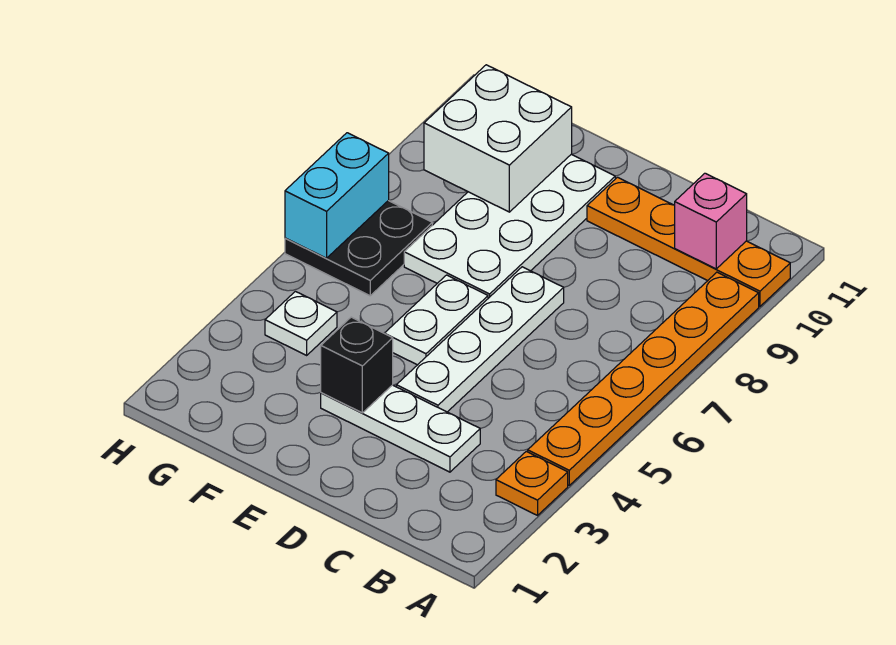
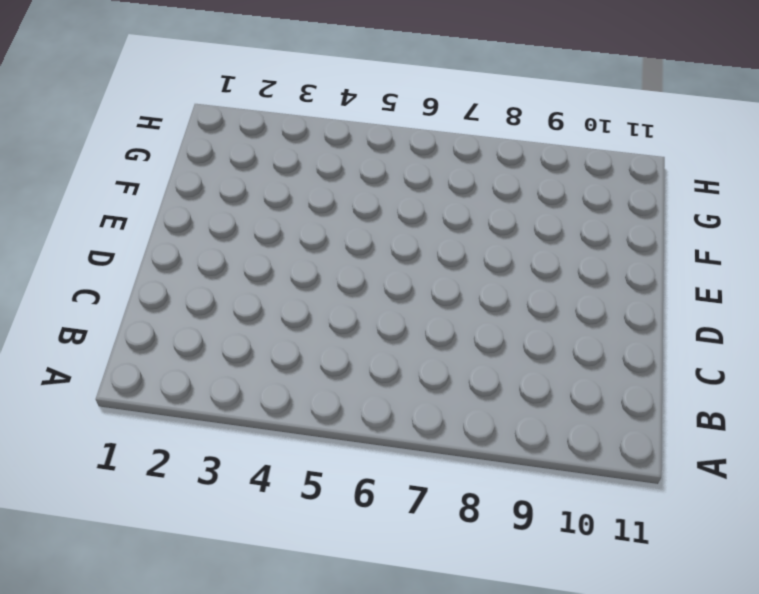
none -> orange 1x1 plate [496,451,568,515]
none -> orange 1x6 plate [528,272,759,485]
none -> orange 1x4 plate [587,177,790,306]

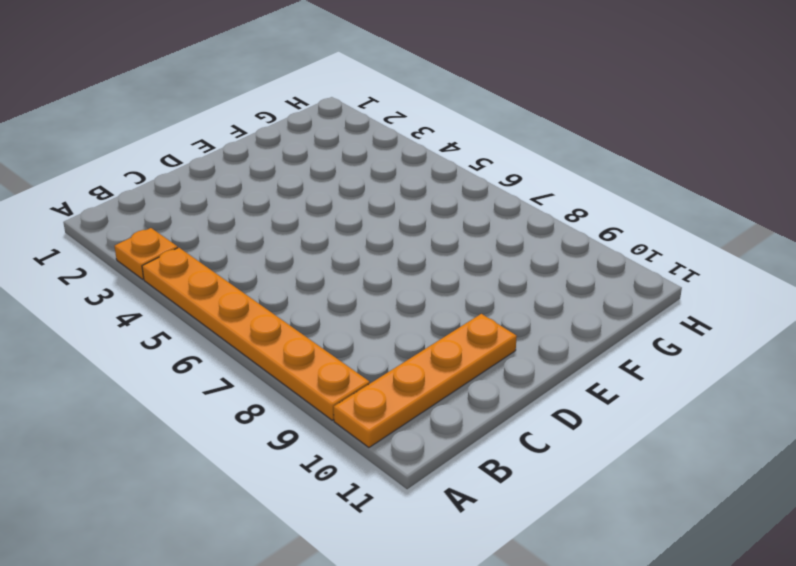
none -> white 1x3 plate [321,385,480,472]
none -> white 1x4 plate [396,267,564,412]
none -> white 1x2 plate [385,275,488,365]

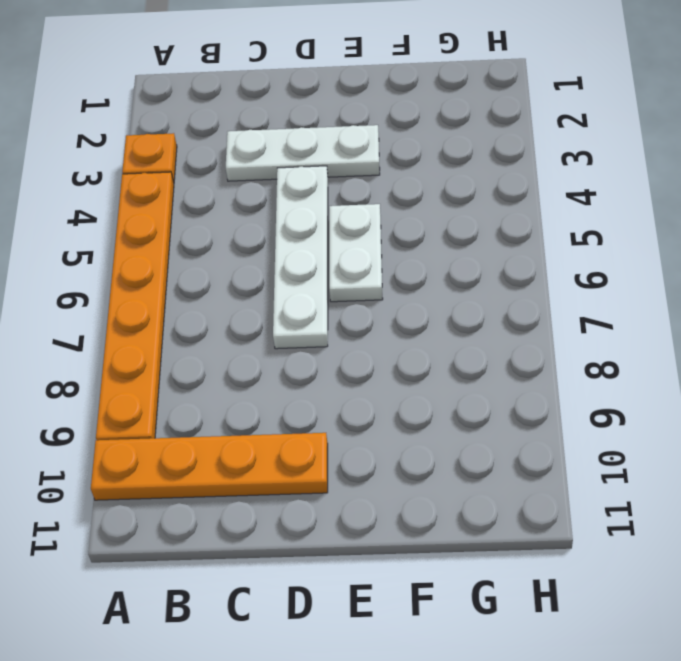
none -> white 2x4 plate [404,154,615,298]
none -> white 1x1 plate [265,291,337,355]
none -> black 2x2 plate [285,201,432,296]

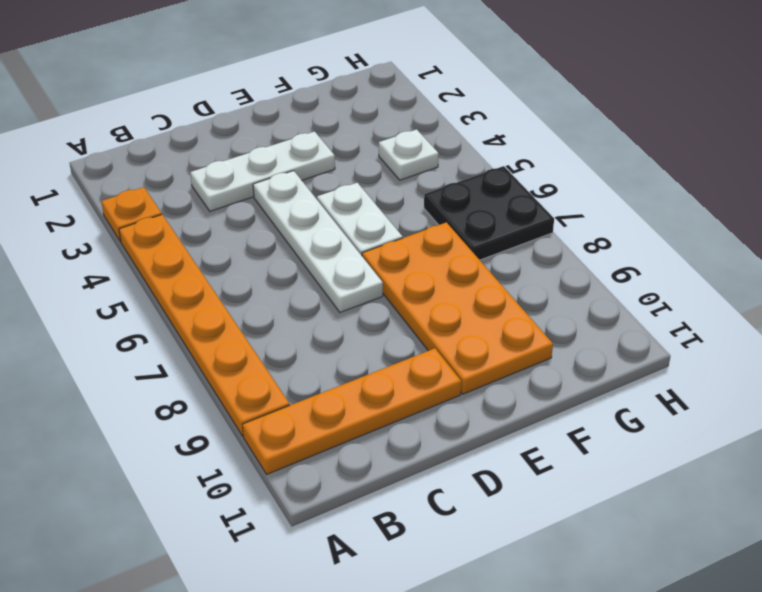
orange 2x4 plate [362,222,553,394] -> white 2x4 plate [404,154,615,298]
none -> pink 1x1 brick [675,173,747,269]
none -> black 1x1 brick [321,317,393,413]
none -> white 2x2 brick [424,65,572,212]

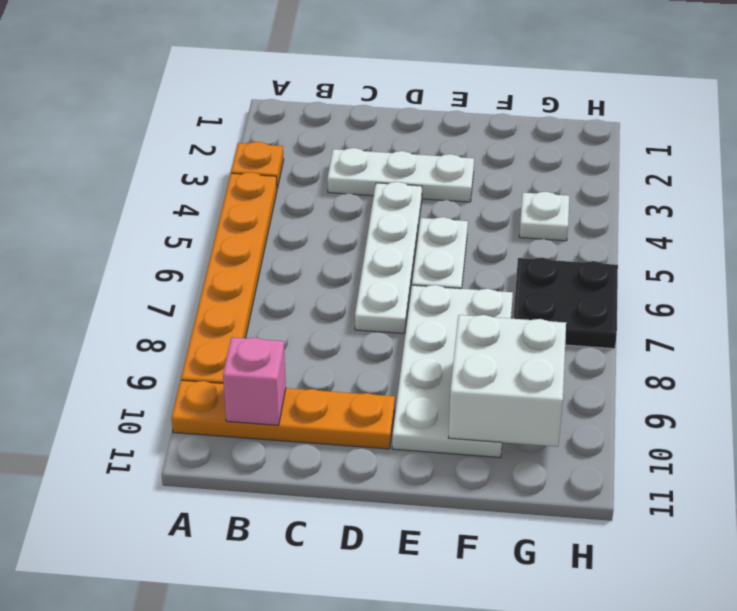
none -> black 1x1 brick [321,317,393,413]
none -> cyan 1x2 brick [285,133,389,258]

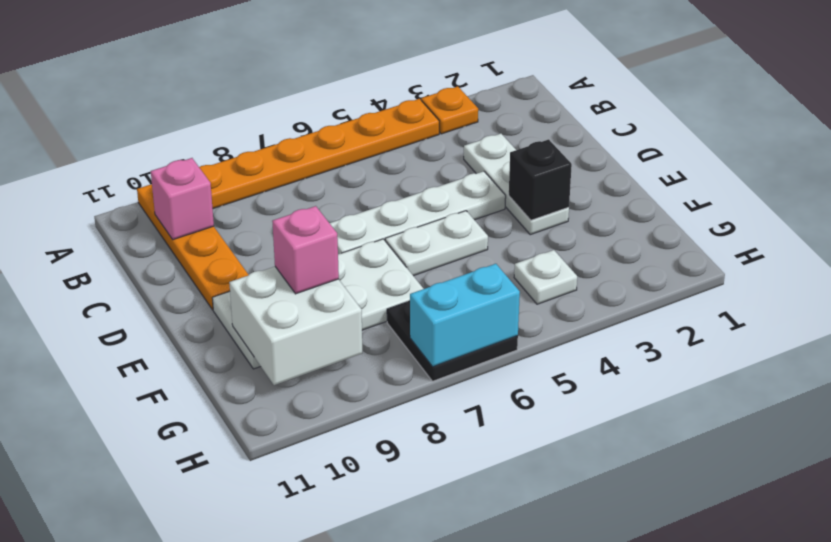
pink 1x1 brick [272,206,339,294] -> none

